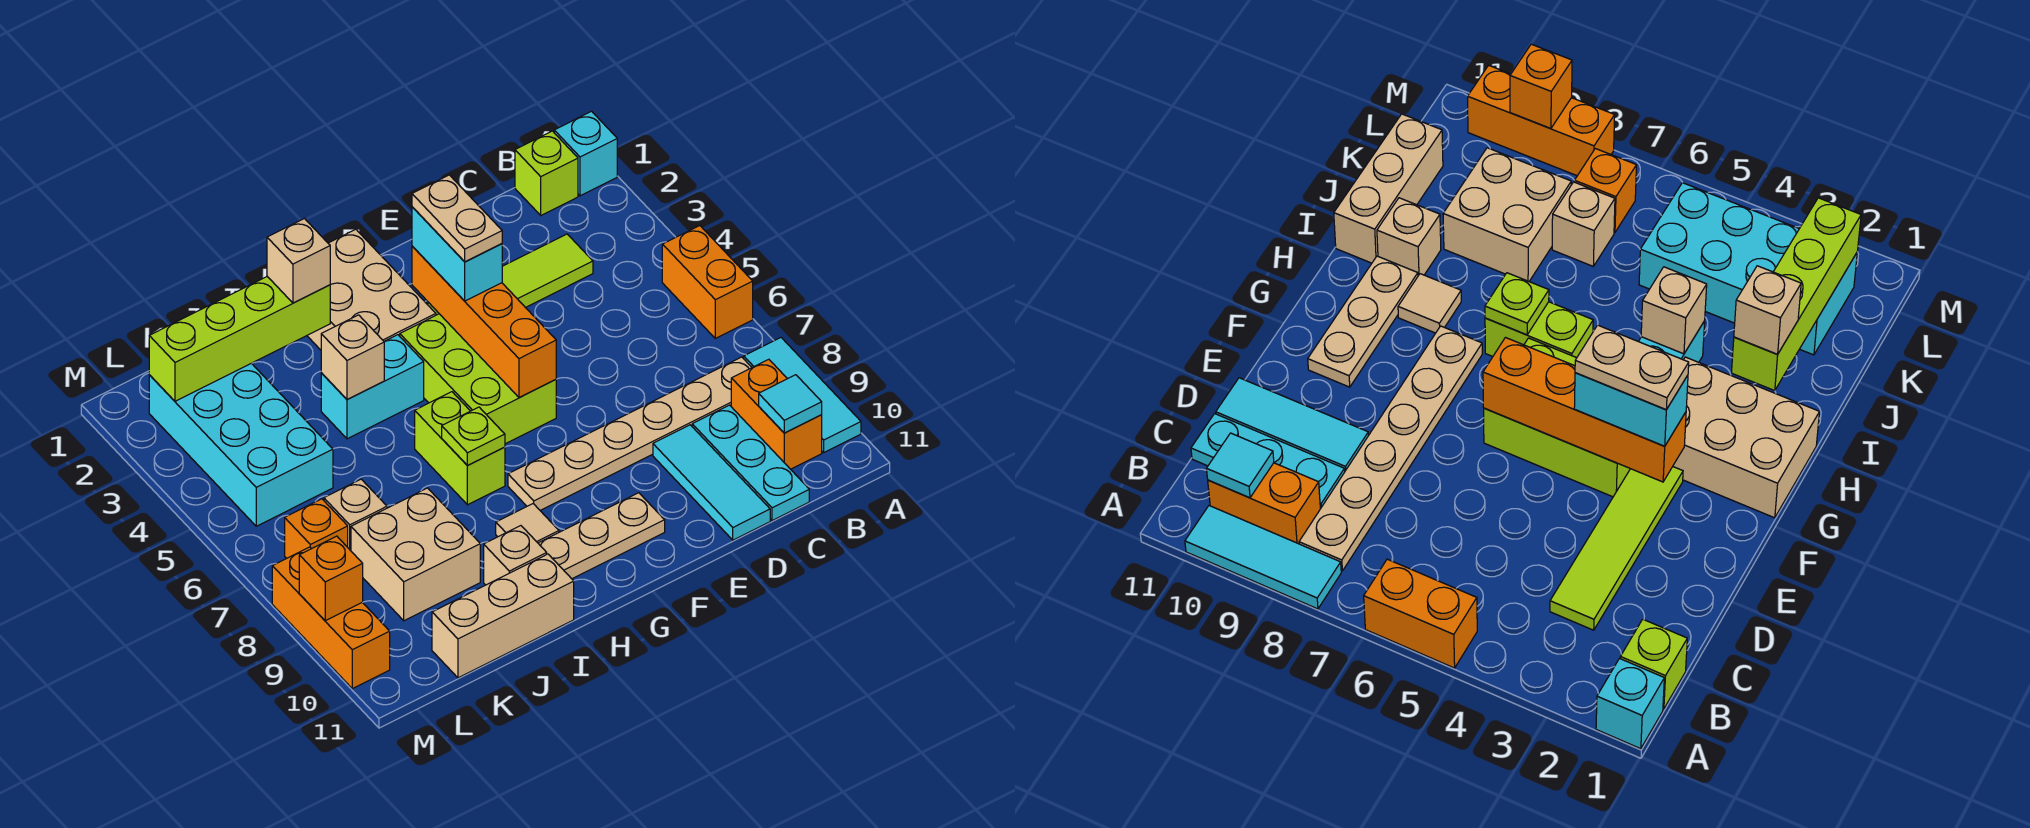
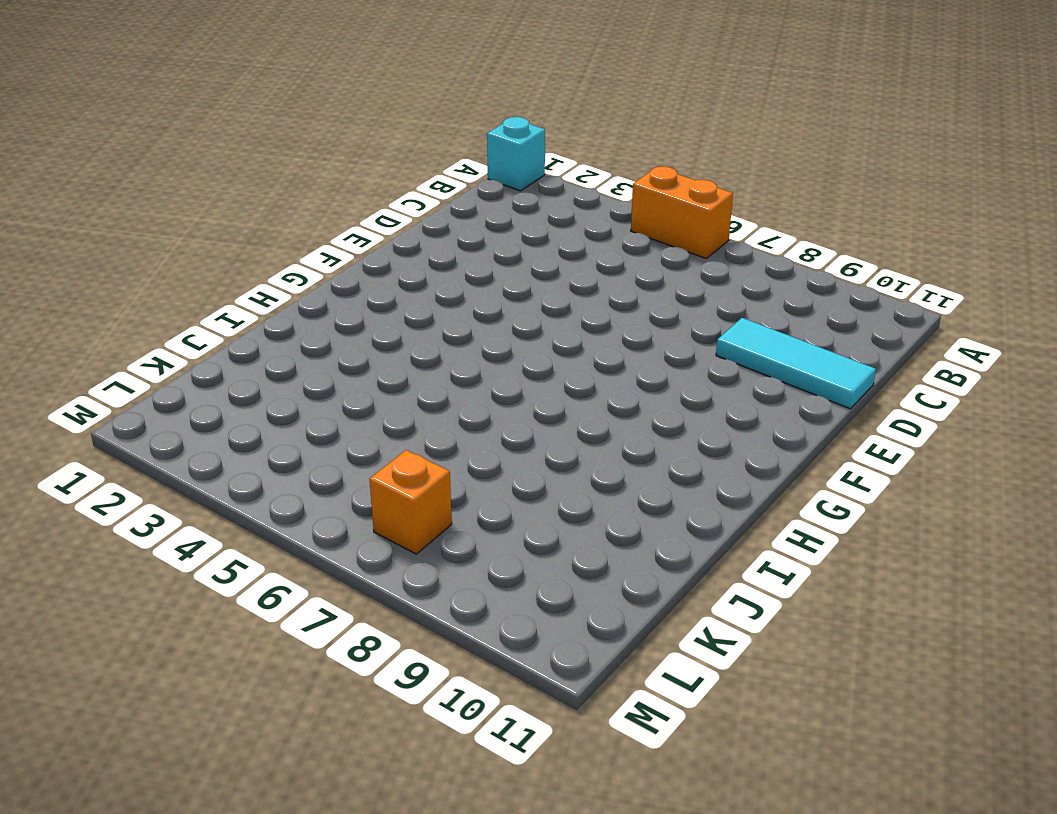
none -> cyan 1x3 tile [744,338,861,452]
none -> lime 1x1 brick [515,131,578,215]
none -> tan 1x6 plate [508,357,752,510]
none -> orange 1x2 brick [731,359,822,469]

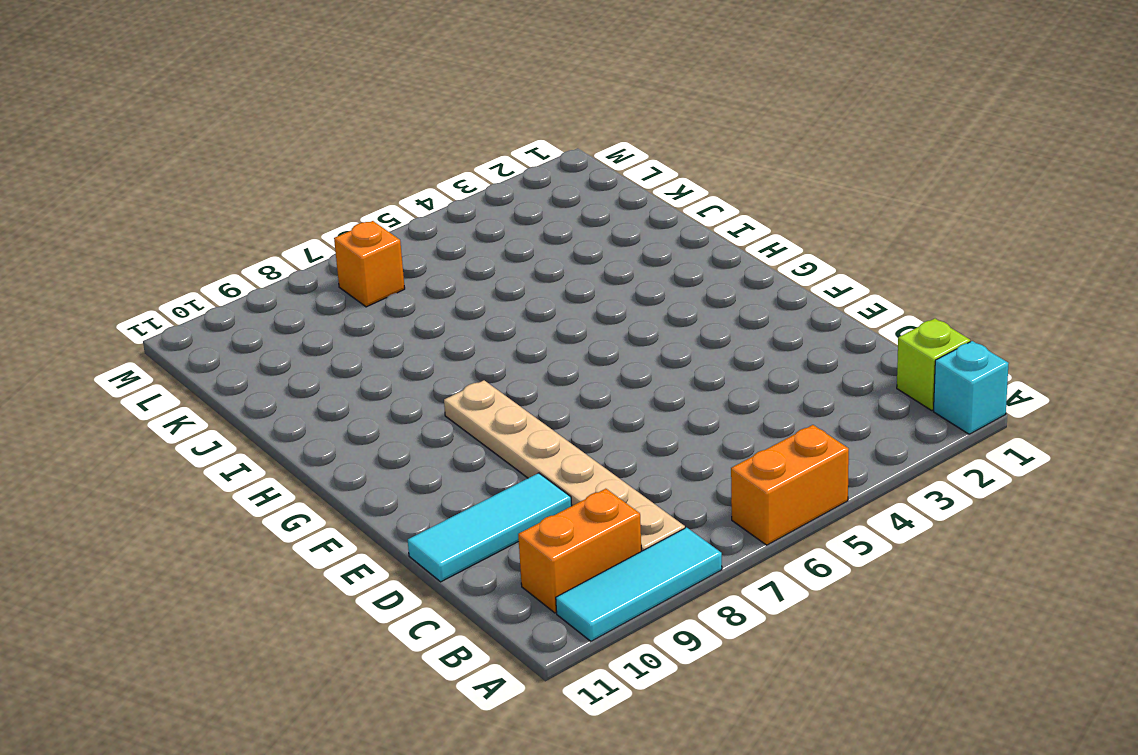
none -> lime 1x4 tile [427,234,593,315]
none -> cyan 1x3 plate [692,405,809,521]
none -> lime 2x3 brick [400,314,556,444]
none -> tan 1x3 plate [538,493,665,579]

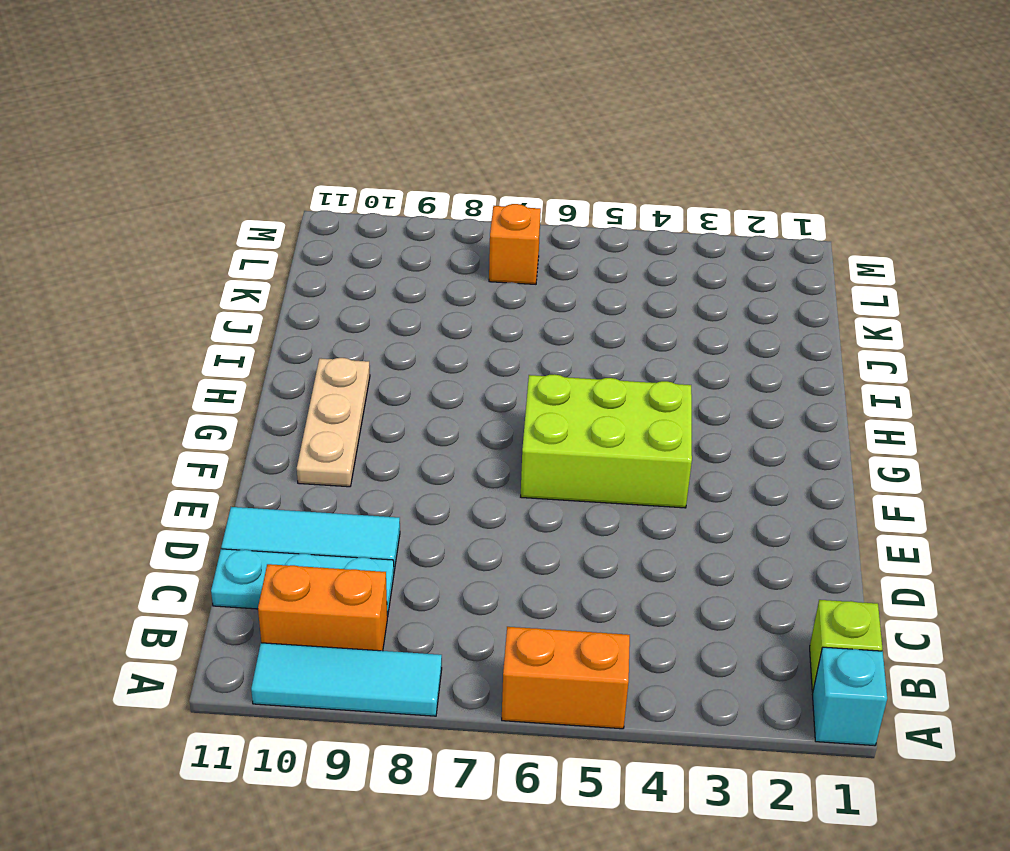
none -> tan 1x6 plate [508,357,752,510]
none -> lime 1x4 tile [427,234,593,315]
none -> tan 2x3 brick [307,229,436,350]
none -> cyan 1x2 brick [321,335,424,439]

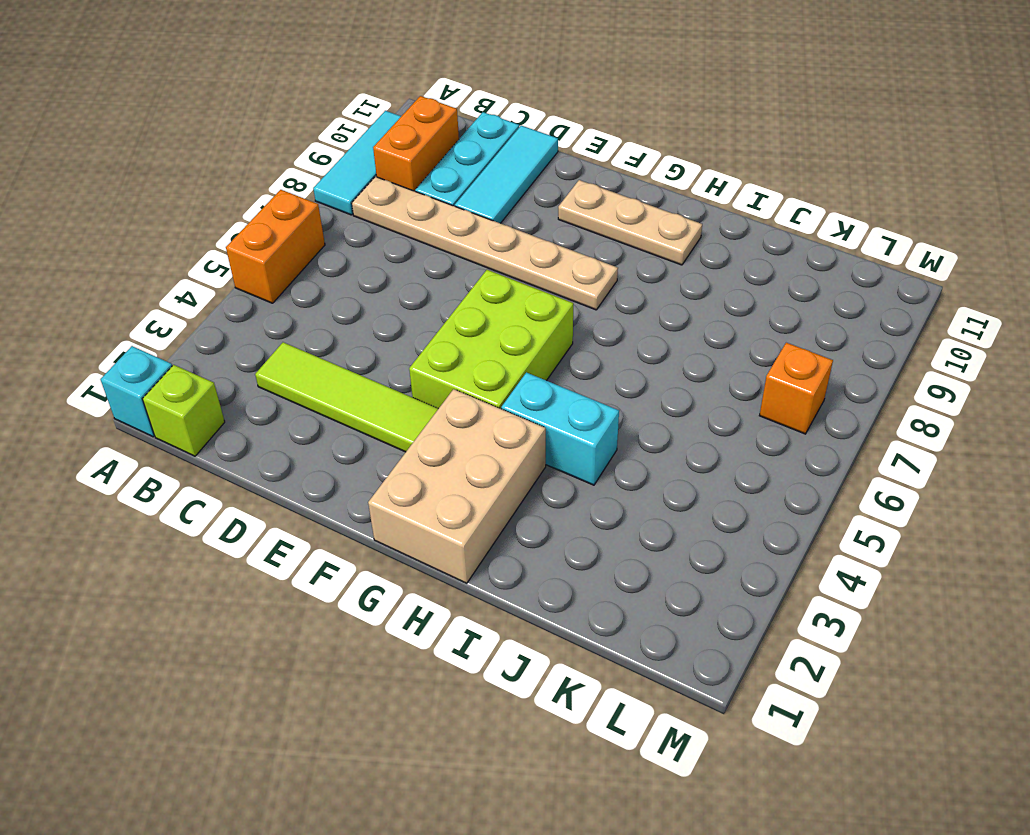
none -> lime 1x2 brick [415,392,505,505]
none -> tan 1x1 tile [496,504,559,543]
none -> tan 1x1 brick [484,526,547,585]
none -> tan 1x3 brick [432,554,574,678]

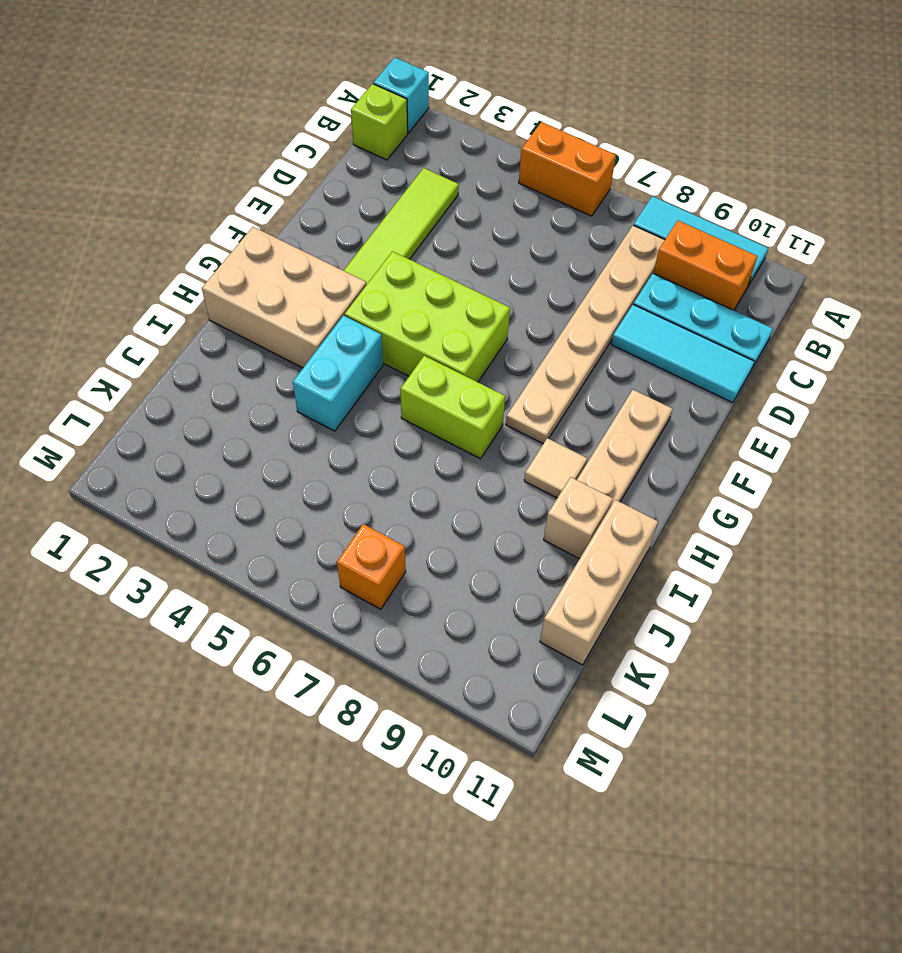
none -> tan 2x2 brick [351,488,480,621]
none -> cyan 2x4 brick [149,363,333,526]
none -> tan 1x1 brick [324,479,387,551]
none -> orange 1x3 brick [272,547,390,689]

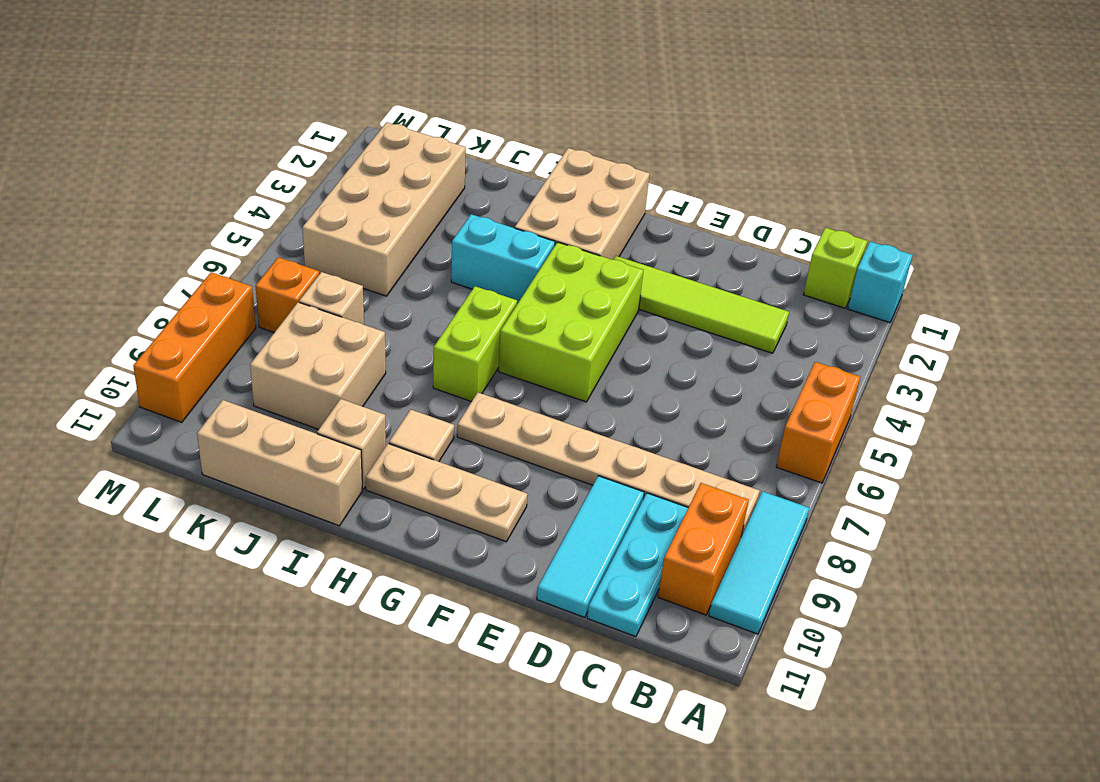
tan 2x4 brick [302,122,466,296] -> cyan 2x4 brick [149,363,333,526]
none -> cyan 1x1 tile [759,375,822,433]
none -> orange 1x4 brick [412,246,556,397]
none -> lime 1x1 plate [442,407,505,466]
none -> lime 1x4 brick [149,277,330,401]

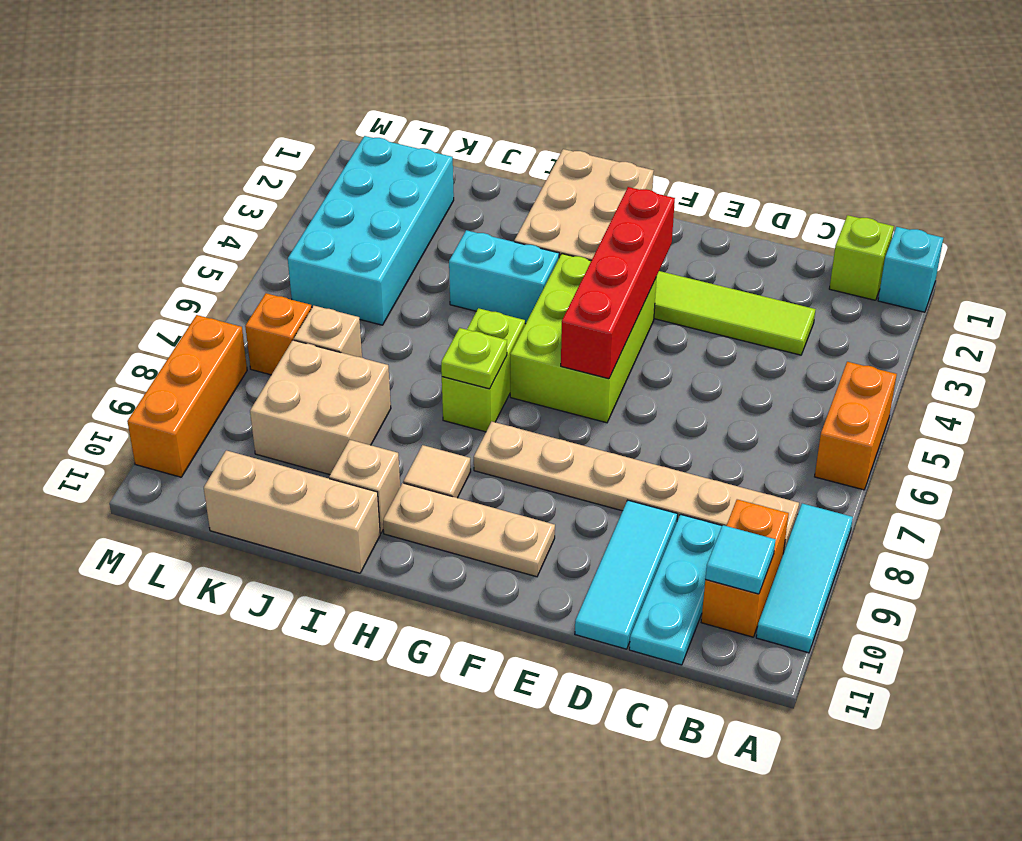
red 1x4 brick [561,187,675,379] -> orange 1x4 brick [412,246,556,397]
none -> lime 1x4 brick [149,277,330,401]
none -> tan 1x1 brick [321,315,384,400]
none -> orange 1x1 brick [299,536,363,621]
none -> cyan 1x2 brick [412,207,502,301]

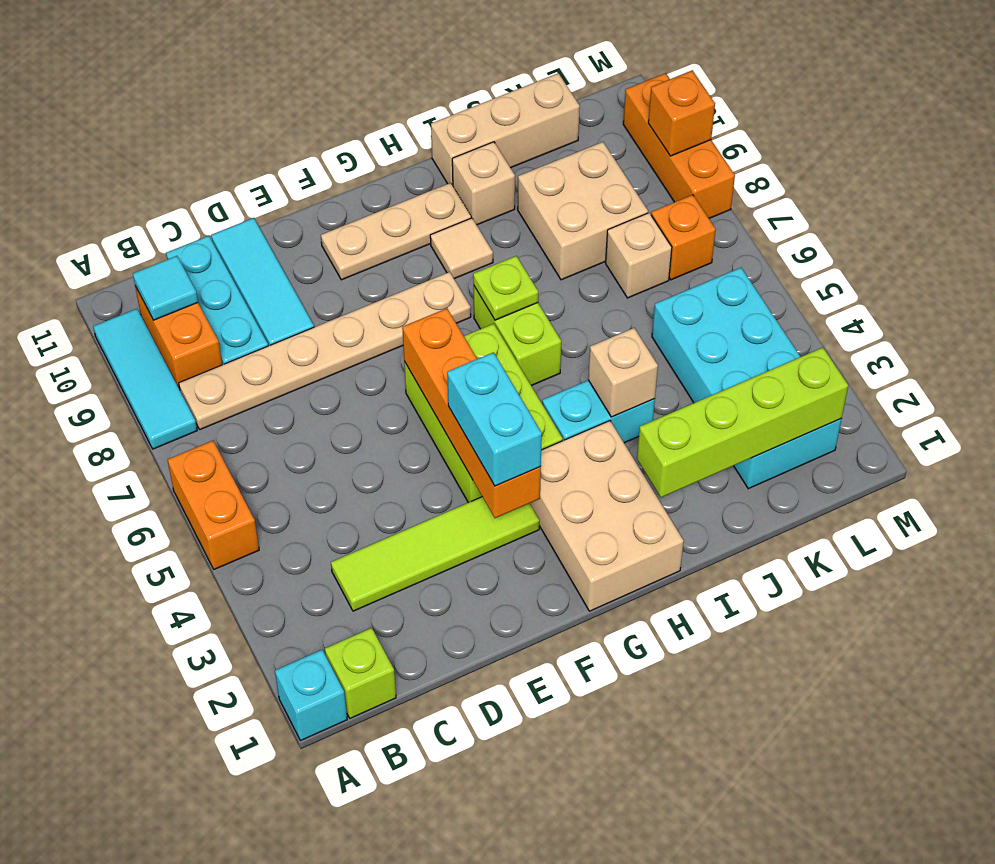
none -> tan 1x1 brick [267,219,330,303]
none -> tan 1x2 plate [412,175,502,262]

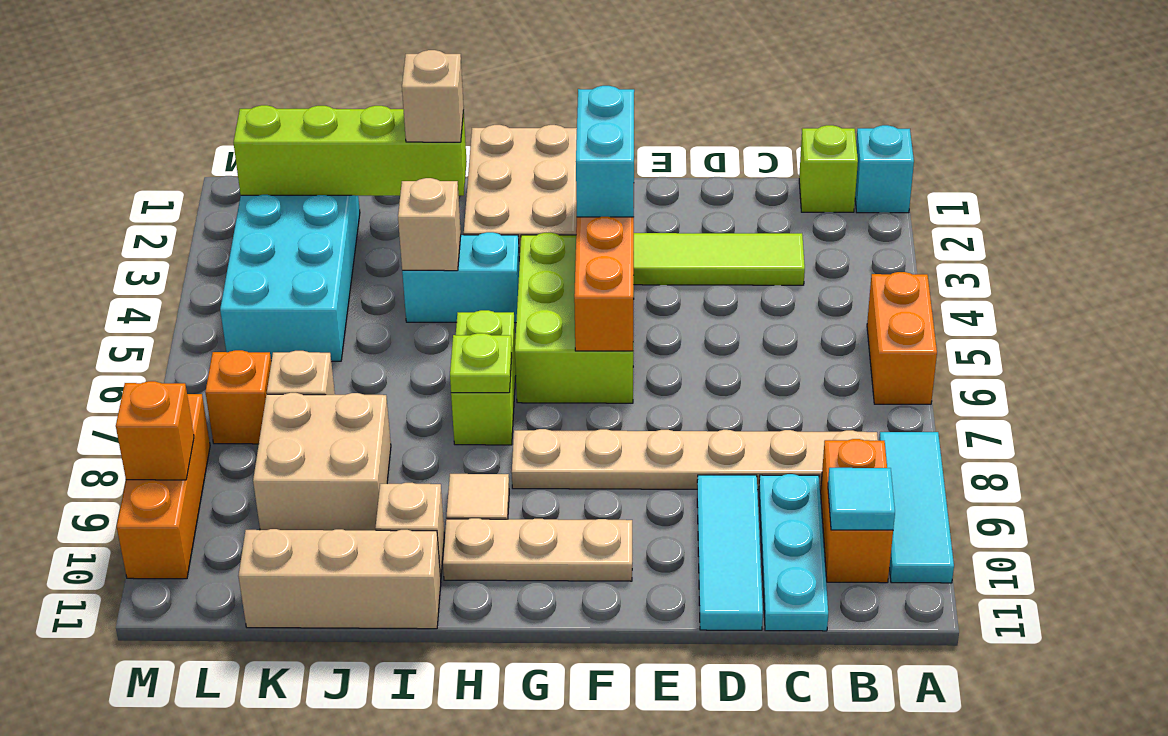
none -> tan 1x2 plate [412,175,502,262]

